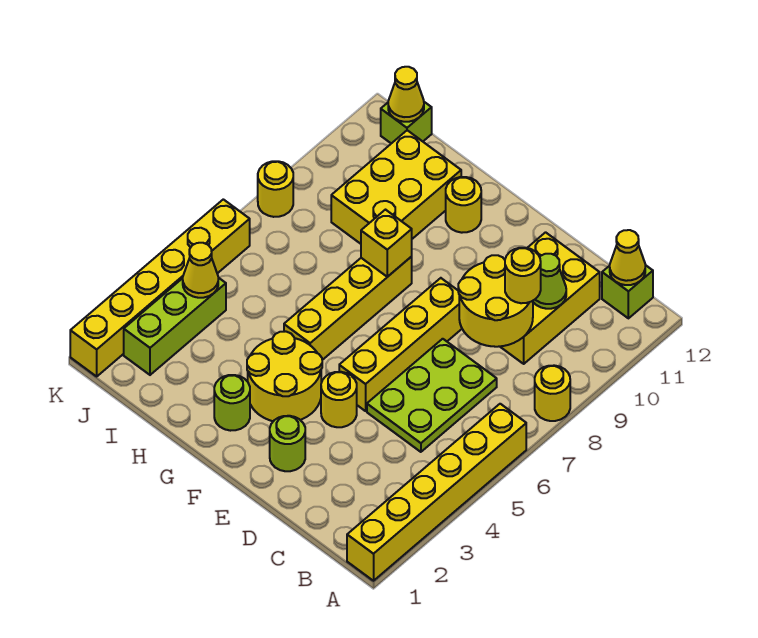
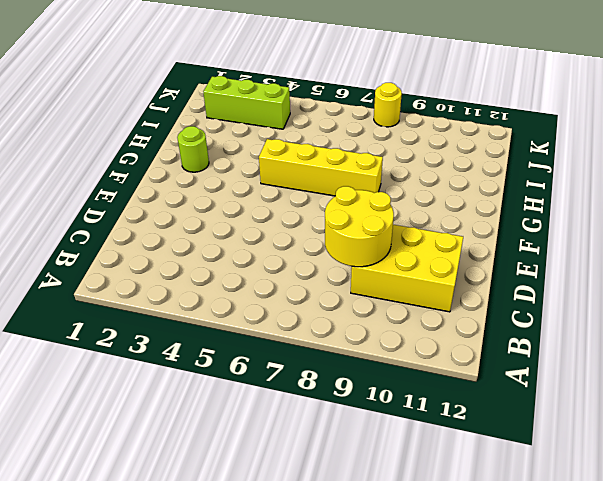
none -> yellow 1x6 brick [347,404,526,581]
none -> yellow 1x1 round brick [535,365,570,421]
none -> lime 1x1 brick [602,265,653,318]

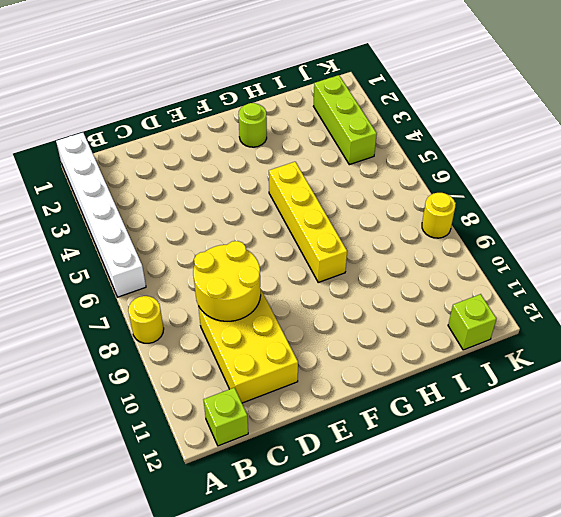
white 1x6 brick [56,133,146,297] -> yellow 1x6 brick [347,404,526,581]
none -> lime 2x3 plate [367,339,497,452]
none -> lime 1x1 round brick [270,416,305,471]
none -> yellow 1x1 round brick [321,372,357,427]

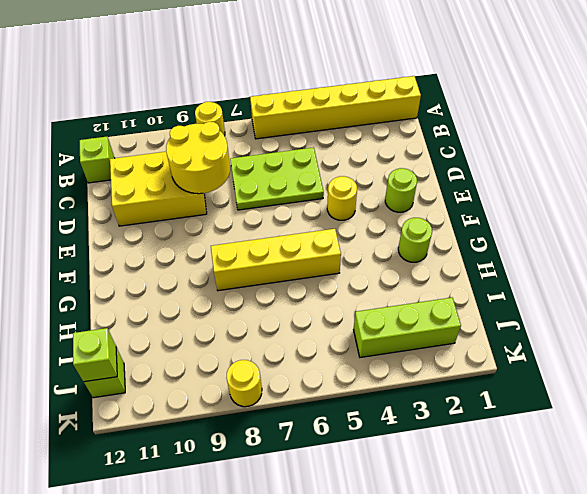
lime 1x1 brick [73,328,117,382] -> yellow 1x1 cone [388,67,424,122]
none -> yellow 1x4 brick [339,278,462,411]
none -> yellow 2x2 round brick [247,331,322,421]
none -> yellow 1x1 round brick [446,177,481,233]

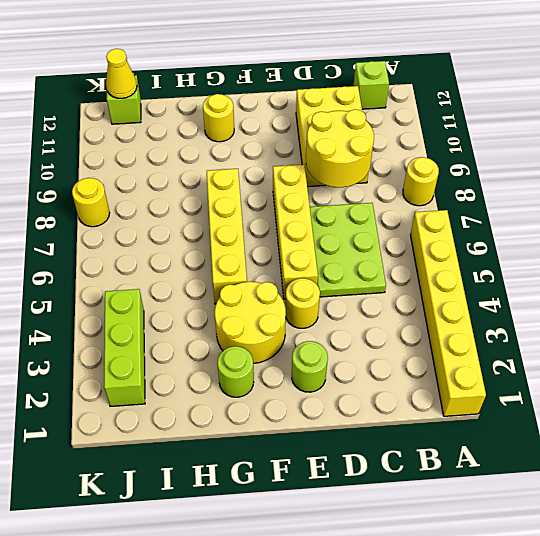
none -> yellow 2x3 brick [331,130,461,244]
none -> yellow 1x6 brick [70,199,250,376]
none -> yellow 1x1 cone [610,230,645,285]

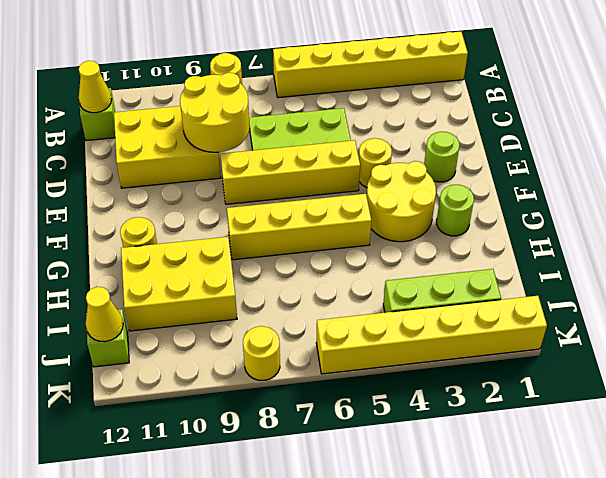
none -> lime 1x1 cone [533,254,566,309]
none -> yellow 1x1 brick [361,210,412,277]
none -> yellow 1x1 cone [183,243,218,298]

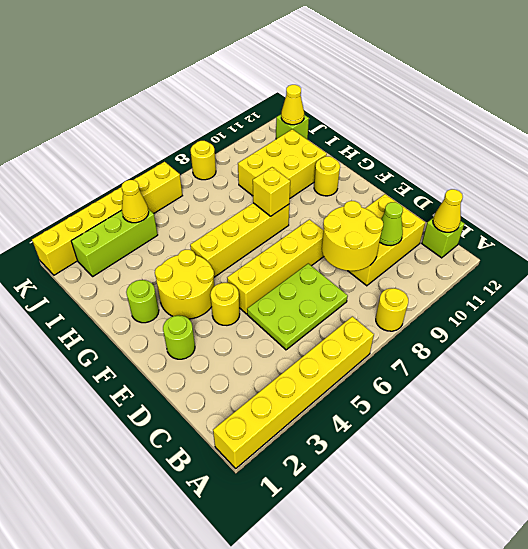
none -> yellow 1x1 round brick [505,248,541,303]

